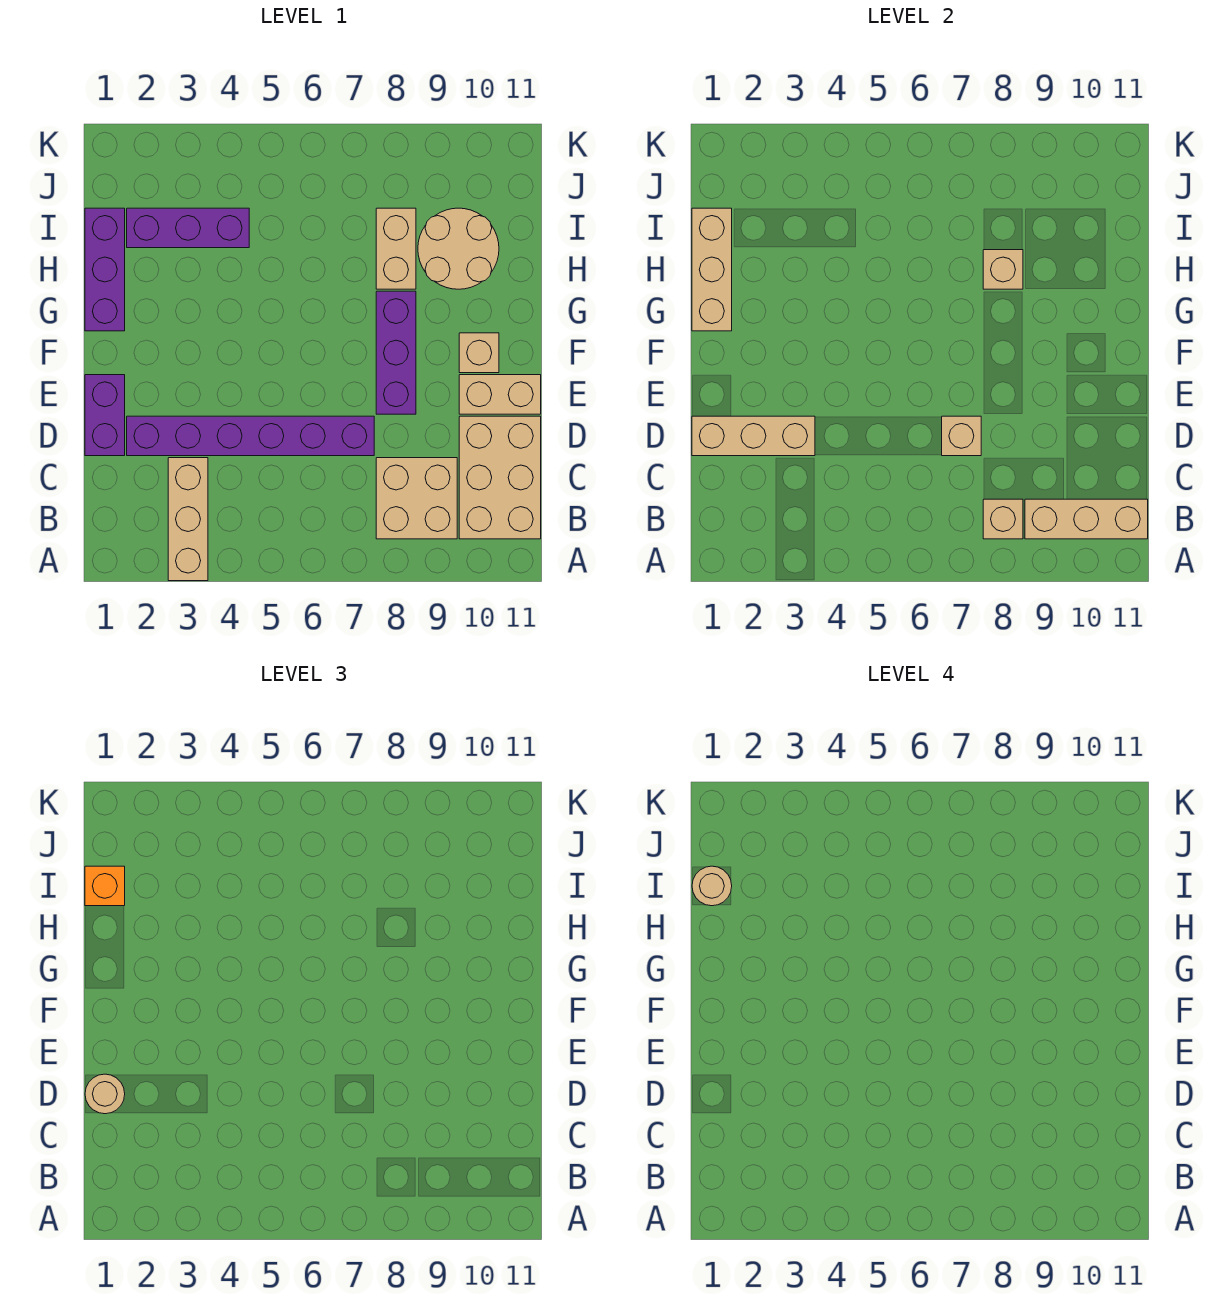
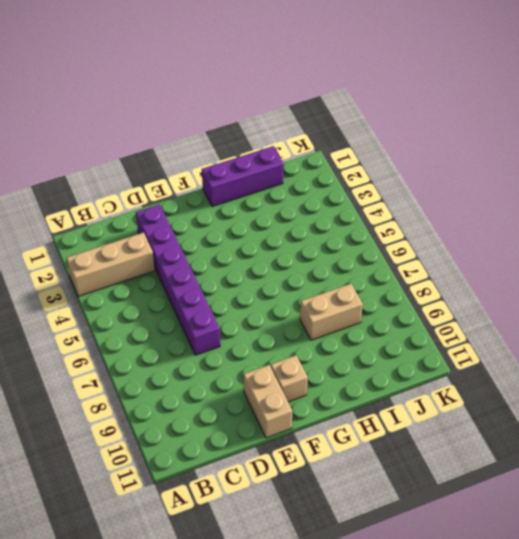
none -> tan 2x2 brick [376,458,457,539]
none -> tan 2x3 brick [459,416,541,539]
none -> purple 1x2 brick [85,375,125,456]

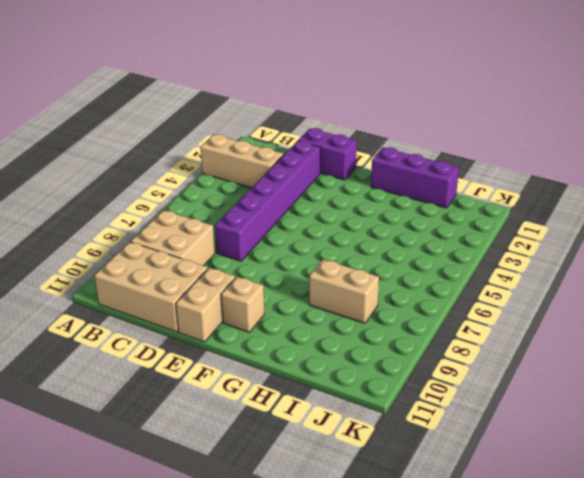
none -> purple 1x3 brick [376,291,416,414]
none -> tan 2x2 round brick [418,208,499,289]
none -> purple 1x3 brick [127,208,249,248]

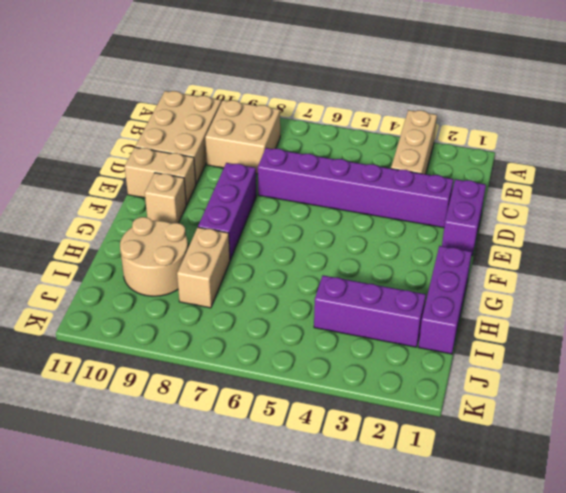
none -> tan 1x1 brick [983,499,1023,539]
none -> tan 1x3 brick [1025,499,1148,539]
none -> tan 1x3 brick [692,416,815,456]

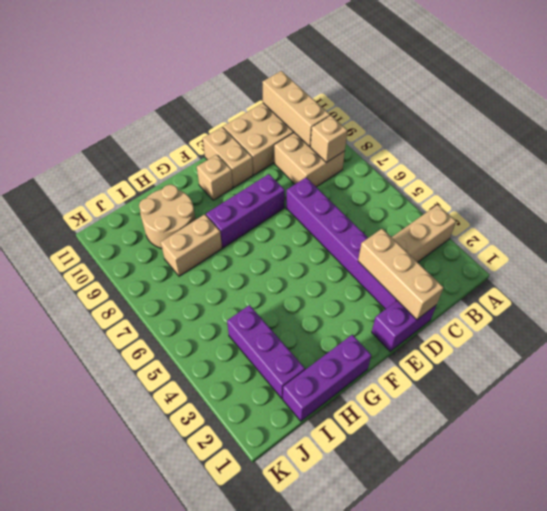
none -> tan 1x1 brick [942,416,981,456]
none -> tan 1x3 brick [692,208,732,331]
none -> tan 1x1 brick [983,250,1023,289]

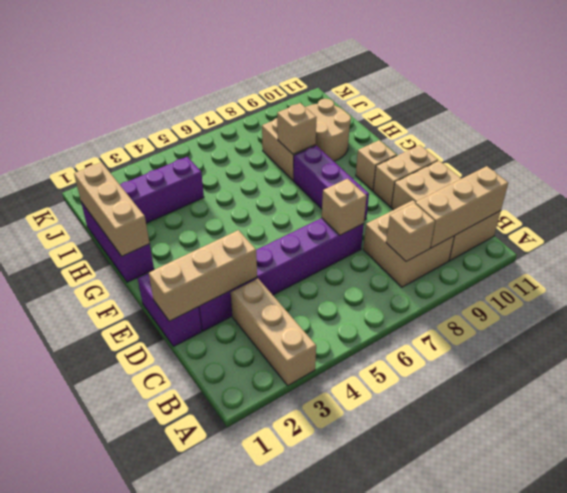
none -> tan 1x1 round brick [85,1074,125,1114]
none -> orange 1x1 brick [85,866,125,906]
none -> tan 1x1 round brick [692,866,732,906]

